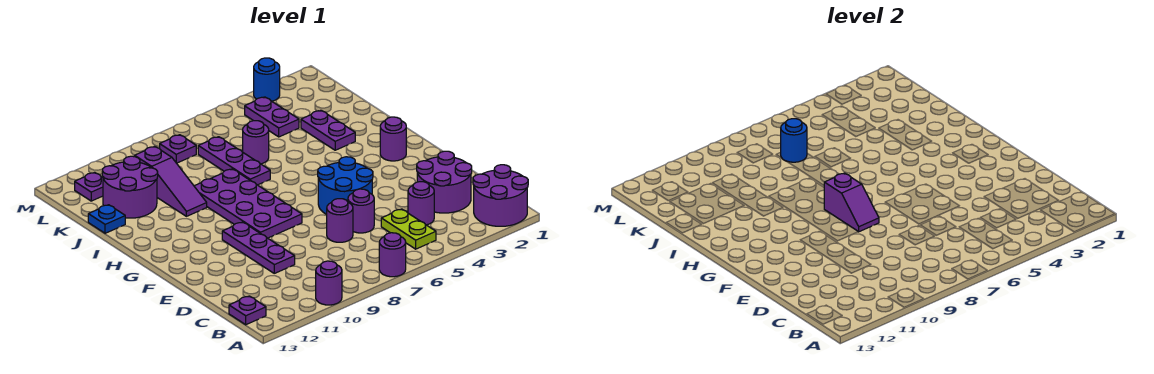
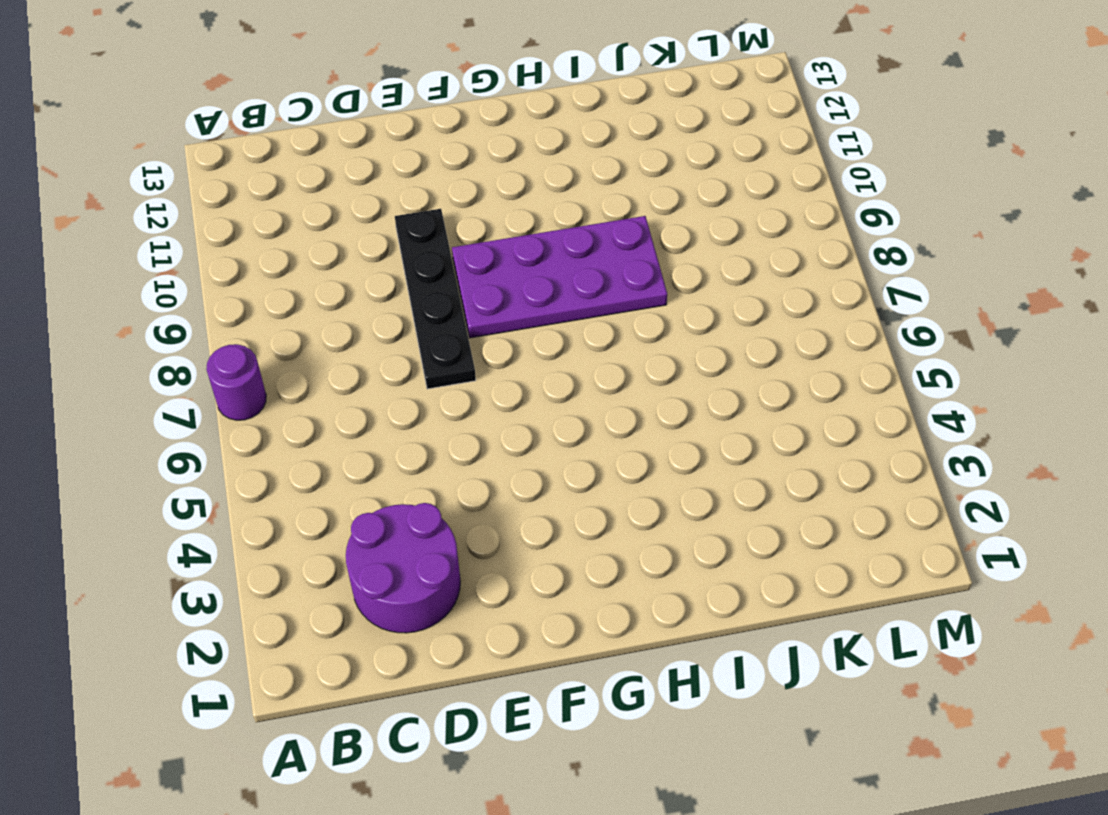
black 1x4 plate [395,209,476,389] -> purple 1x3 plate [222,222,295,273]
none -> purple 2x2 round brick [473,165,528,226]
none -> purple 1x1 round brick [316,261,342,305]
none -> lime 1x2 plate [381,209,436,249]

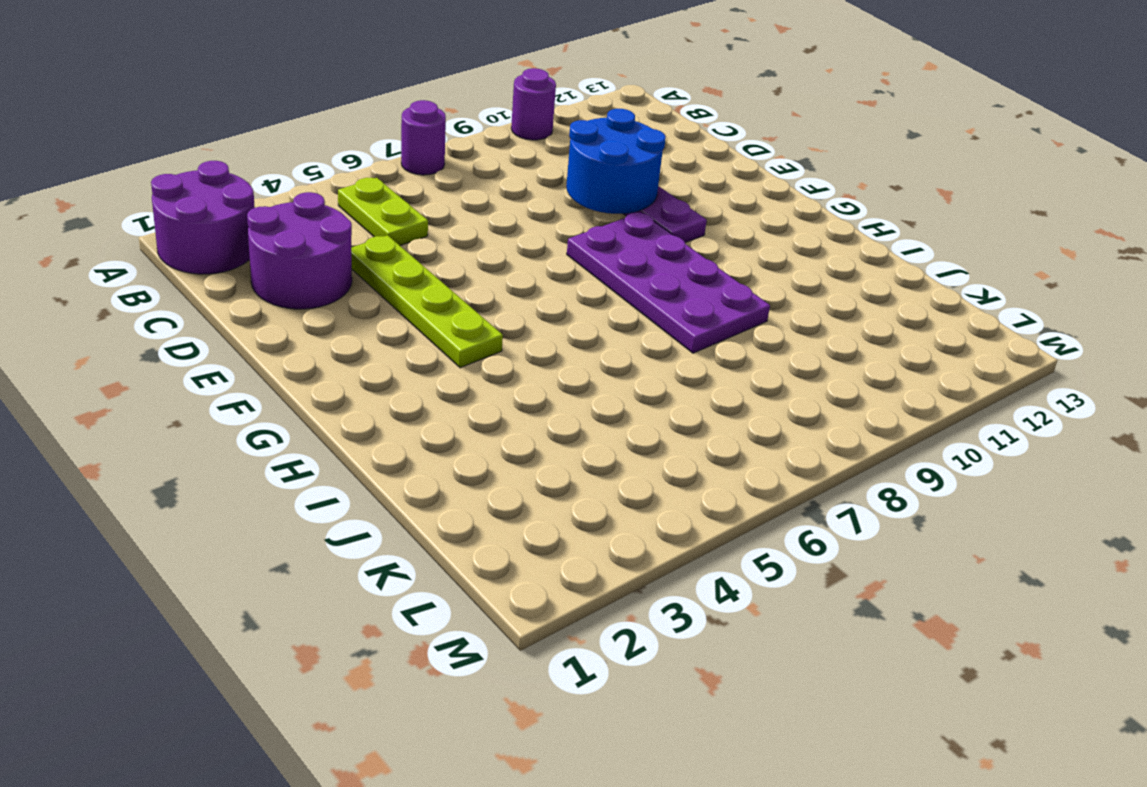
lime 1x4 plate [351,235,503,368] -> none
blue 2x2 round brick [566,109,666,214] -> blue 2x2 round brick moved to [318,157,373,214]
none -> purple 1x1 plate [229,296,266,325]
none -> purple 1x1 round brick [408,182,434,225]
none -> purple 1x1 round brick [348,189,374,233]

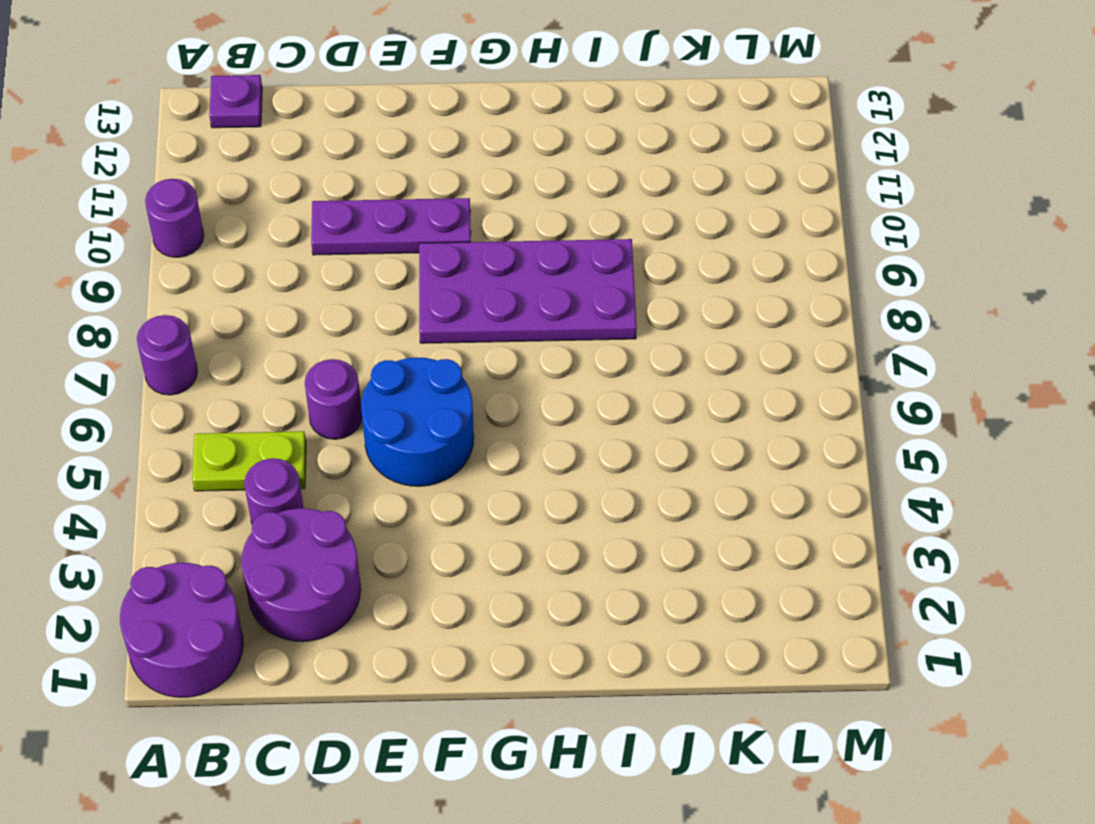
none -> purple 1x1 round brick [327,199,353,242]
none -> purple 1x1 round brick [380,117,406,161]
none -> purple 1x2 plate [301,110,355,150]

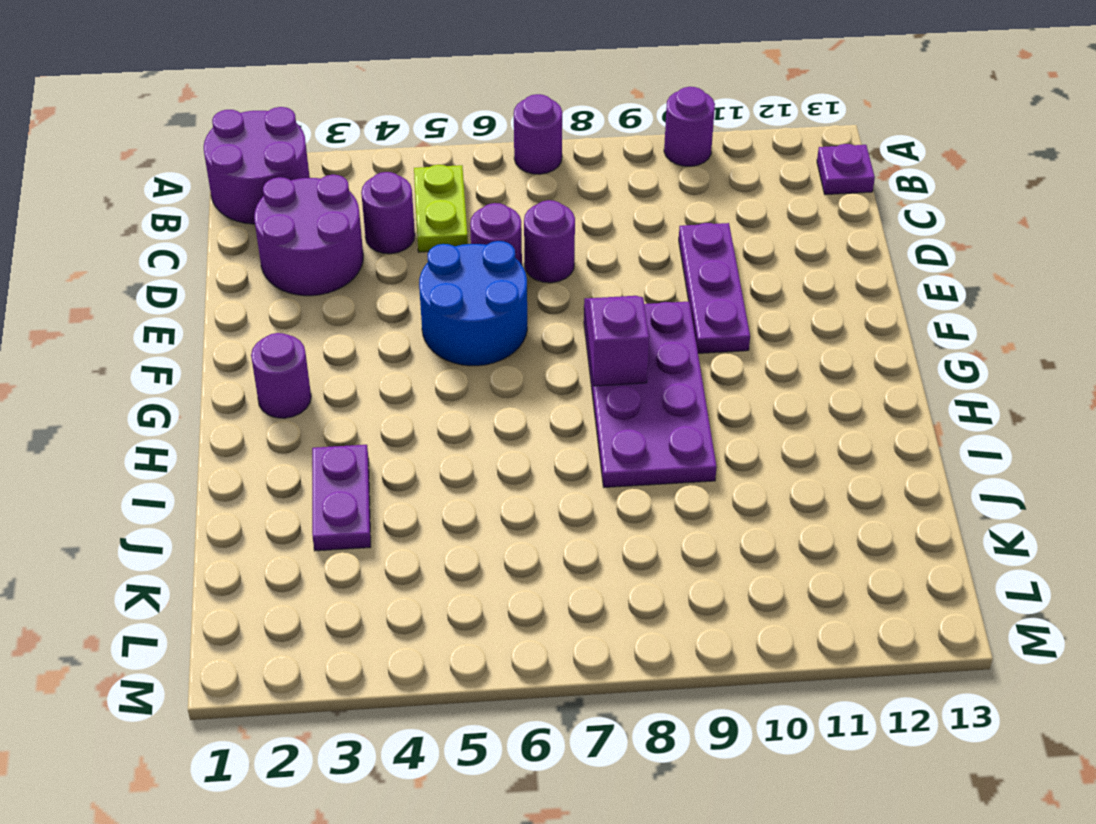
none -> purple 1x3 plate [198,137,270,185]
none -> purple 1x3 slope [135,146,207,216]
none -> purple 1x1 round brick [243,121,269,164]

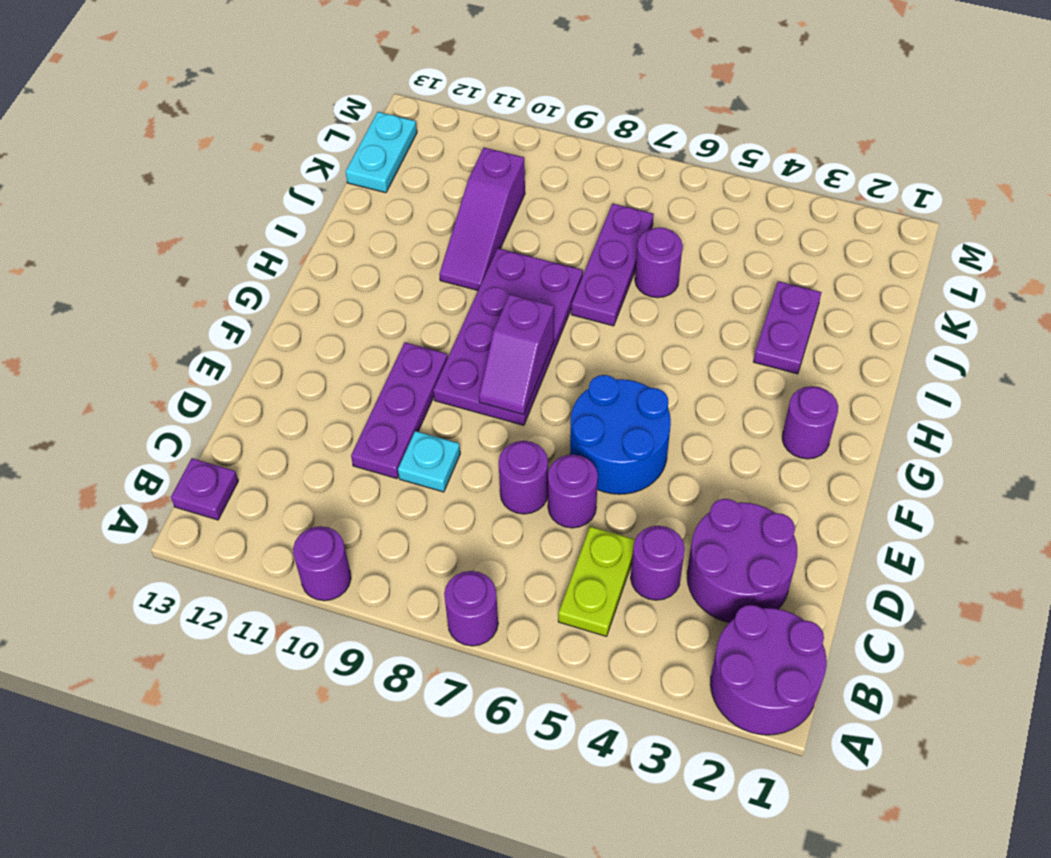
cyan 1x1 plate [398,431,460,492] -> none
cyan 1x2 plate [346,112,417,193] -> none
none -> purple 2x2 round brick [102,156,158,218]
none -> blue 1x1 plate [88,205,125,233]
none -> purple 1x2 plate [245,97,299,137]

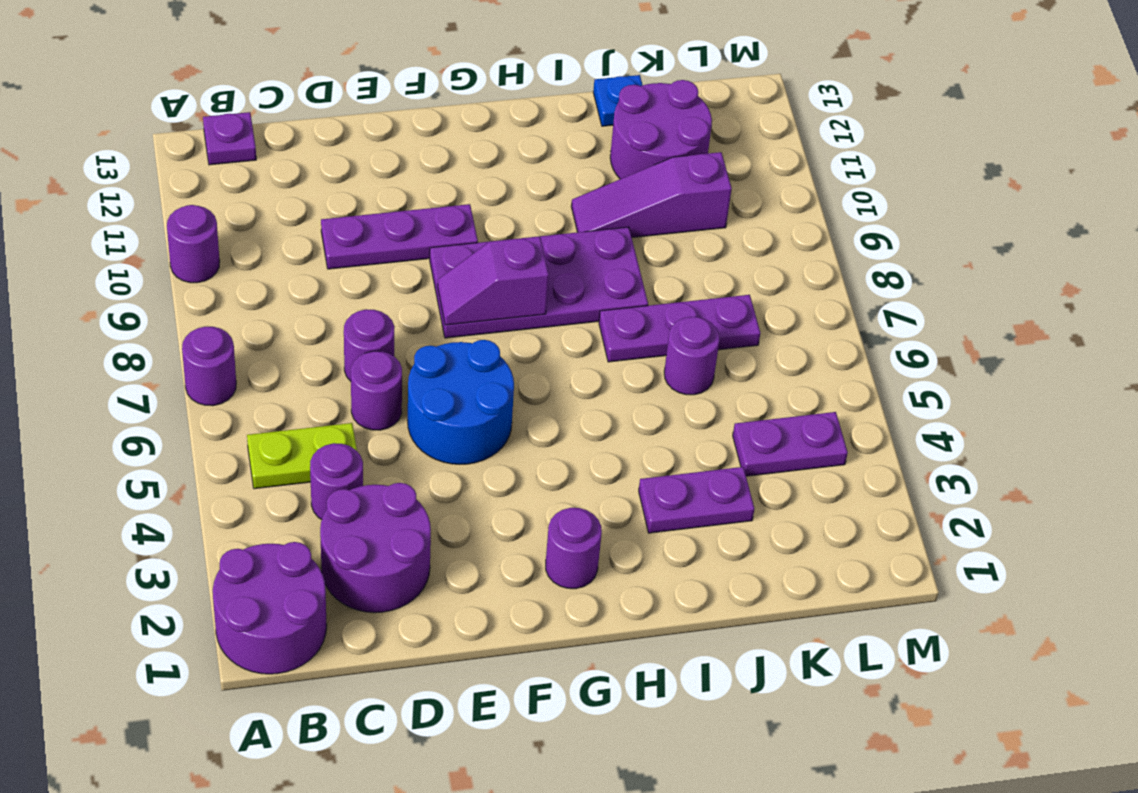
none -> purple 1x1 plate [160,135,196,163]
none -> purple 1x1 plate [75,172,103,201]
none -> blue 1x1 round brick [254,58,280,101]

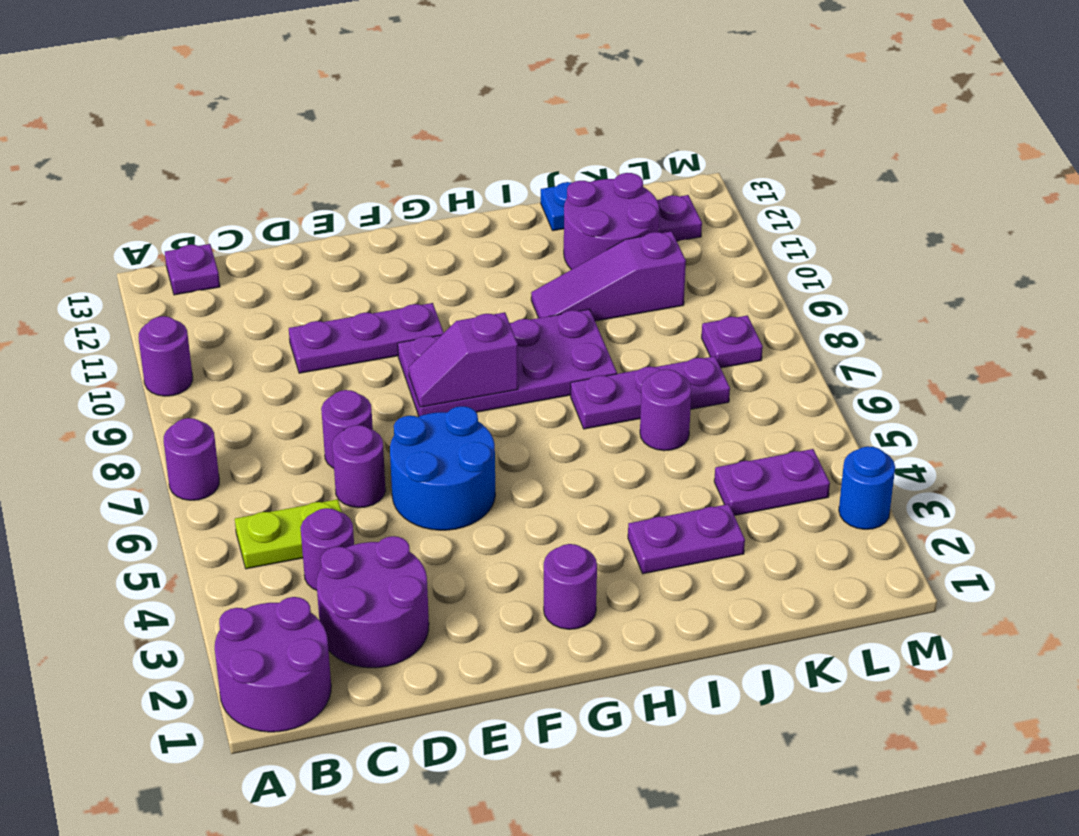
none -> blue 1x1 round brick [781,119,807,162]

